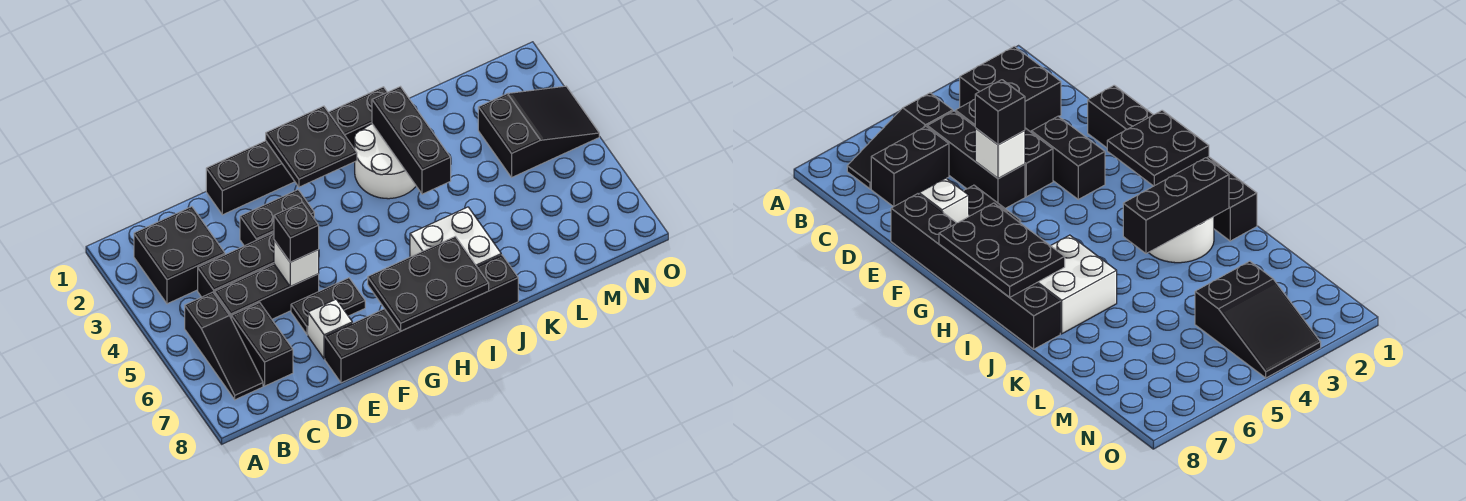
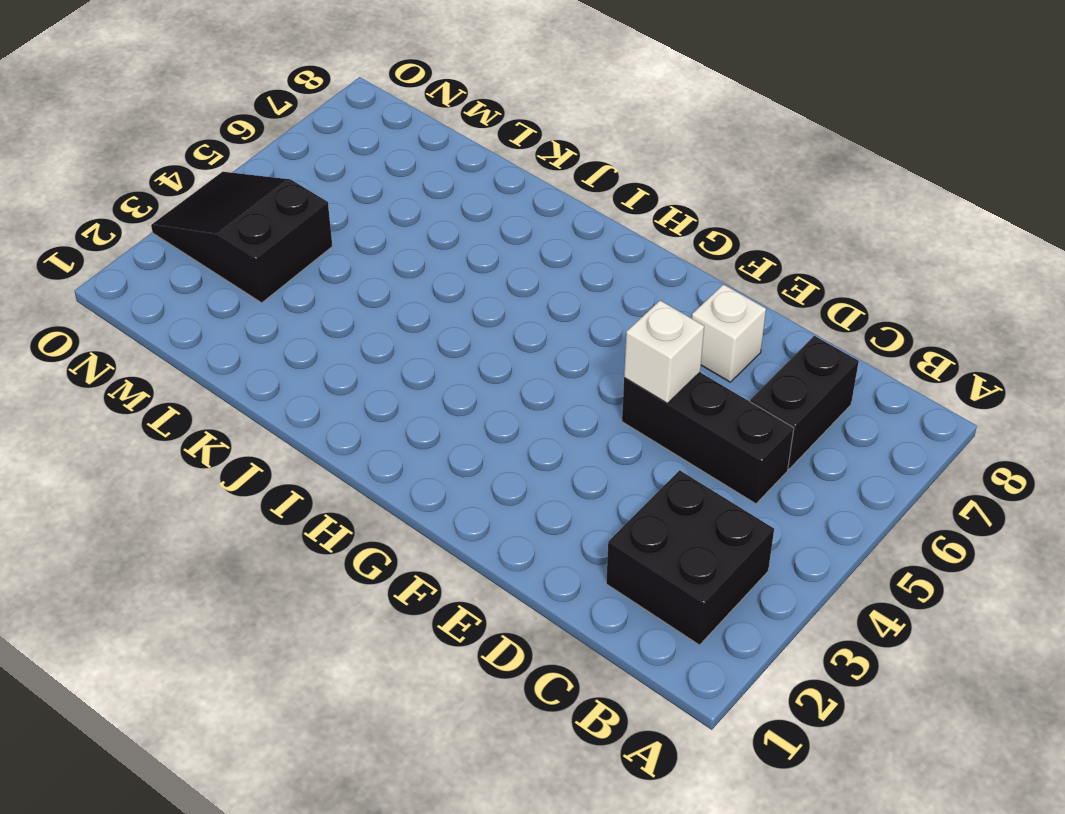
none -> black 1x3 slope [185,292,263,400]
none -> black 1x3 brick [198,233,274,297]
none -> black 1x6 brick [206,87,387,215]

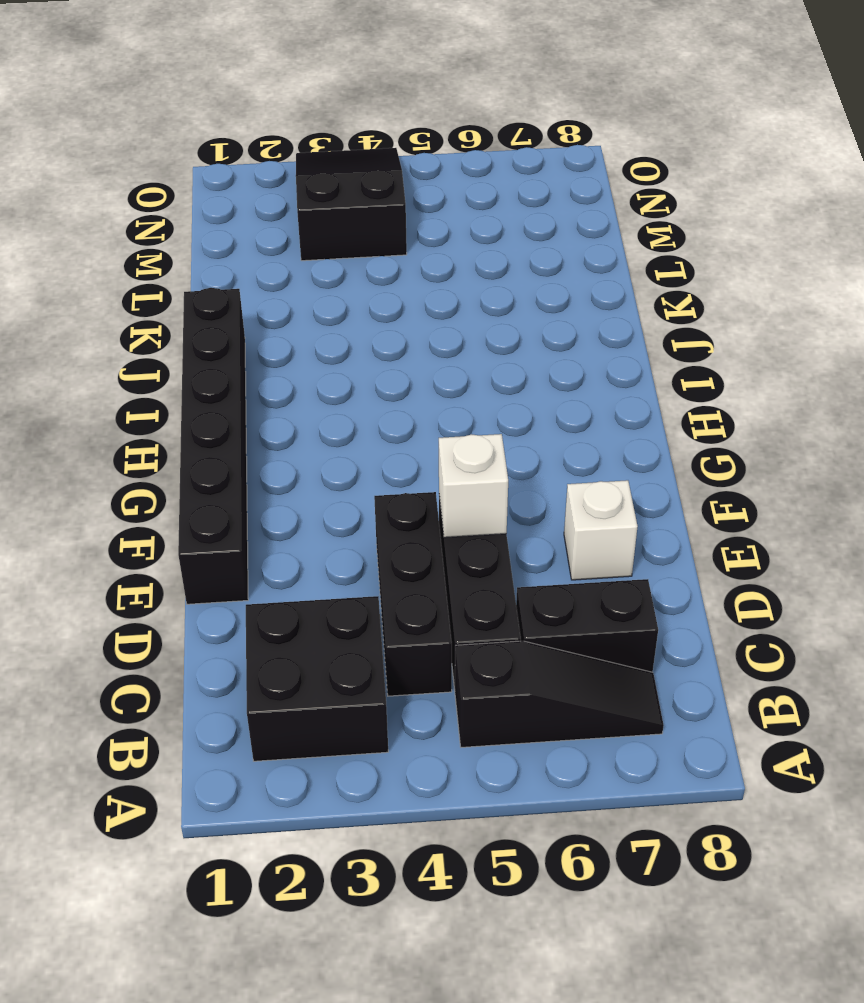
none -> black 1x2 brick [240,190,314,246]
none -> black 1x2 plate [291,278,365,335]
none -> black 1x6 brick [325,255,518,383]

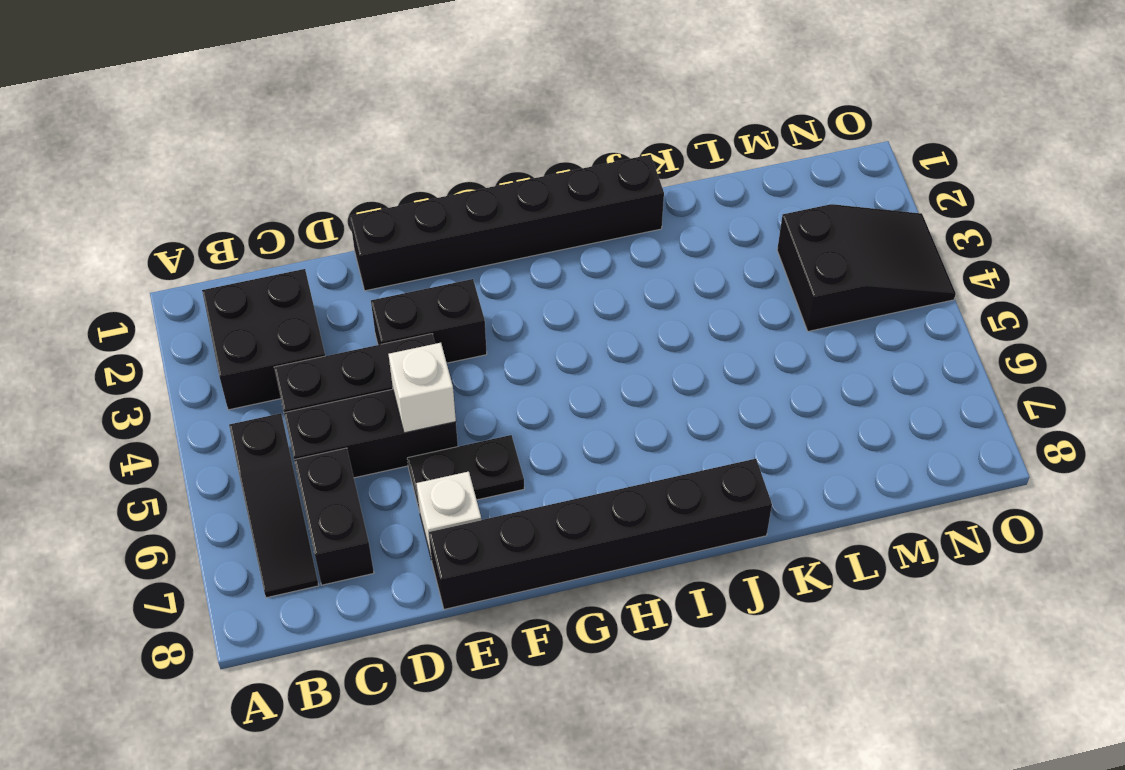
none -> white 2x2 round brick [354,124,416,199]
none -> white 2x2 brick [410,207,501,266]
none -> black 2x2 plate [266,106,357,187]

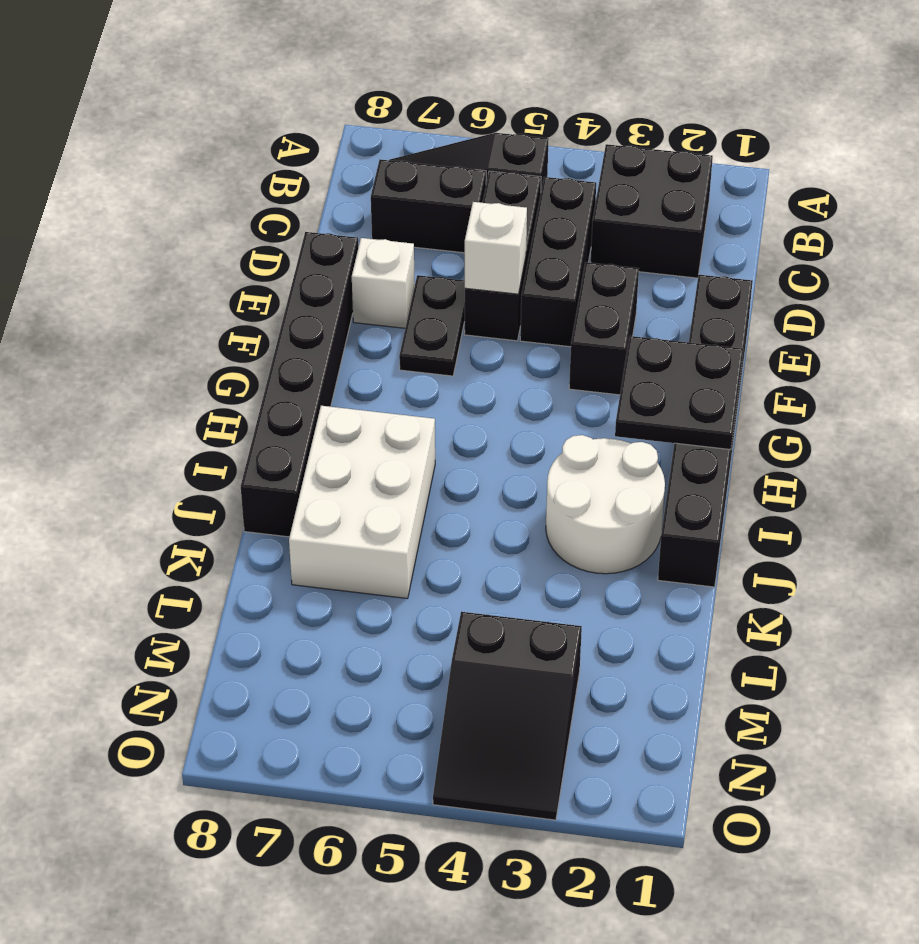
white 2x3 brick [289,406,435,599] -> white 2x2 brick [410,207,501,266]
none -> black 2x3 plate [368,237,489,331]
none -> black 1x3 brick [372,87,451,194]
none -> black 1x1 brick [274,203,319,262]

